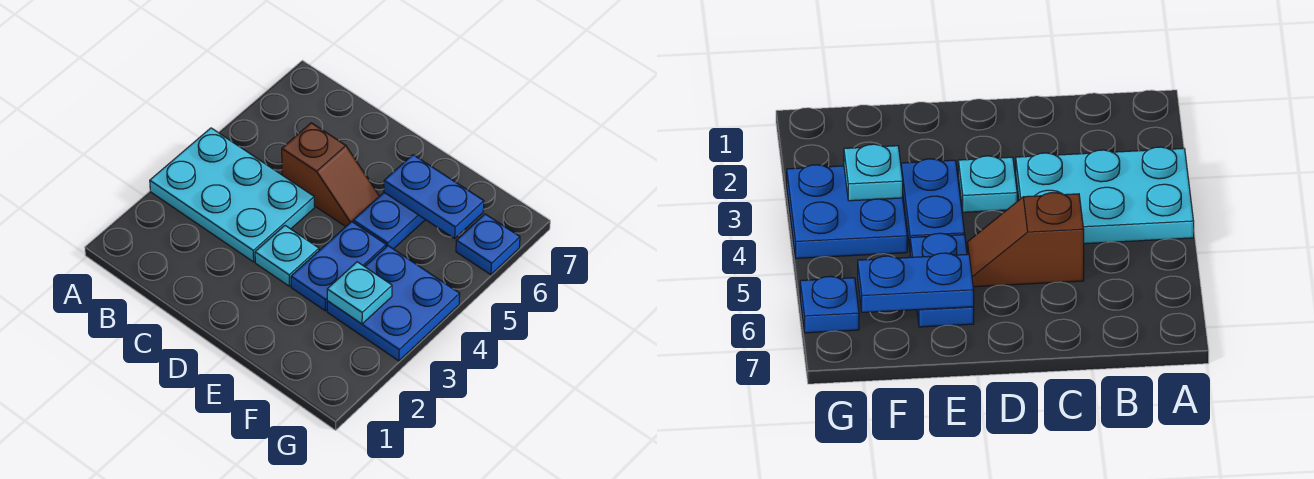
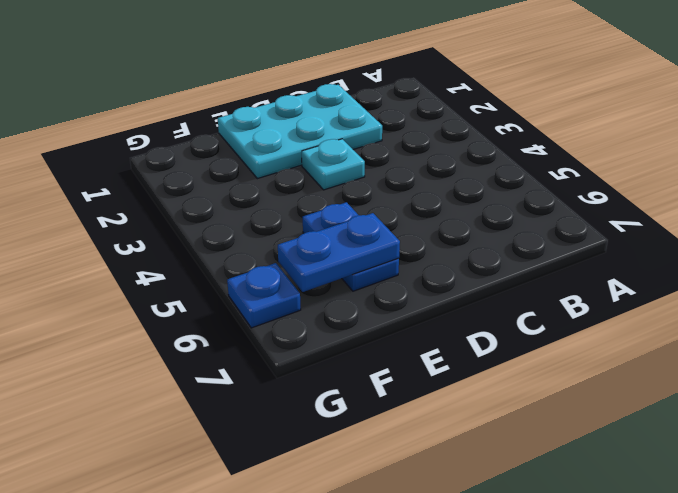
cyan 2x3 plate [218,84,382,179] -> cyan 2x3 plate moved to [150,128,314,262]
none -> brown 1x2 slope [282,123,379,227]
none -> blue 1x2 plate [291,222,386,311]

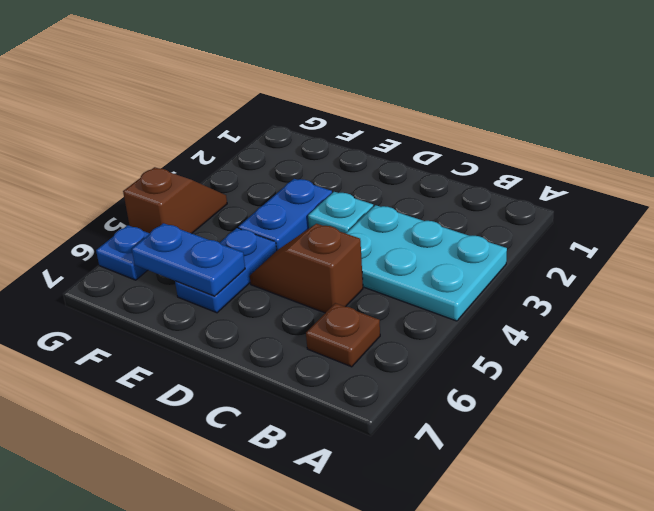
brown 1x1 plate [306,303,380,367] -> none
brown 1x2 slope [123,167,227,234] -> blue 2x2 plate [327,246,460,361]
none -> cyan 1x1 plate [327,262,392,324]

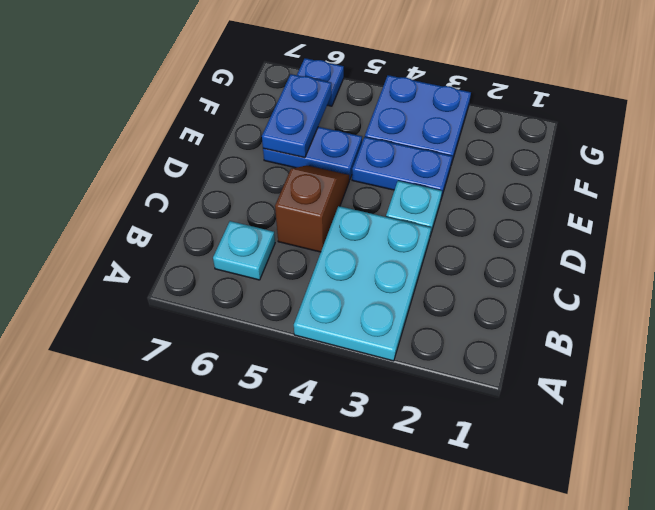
cyan 1x1 plate [213,221,275,280] -> cyan 1x1 plate moved to [327,262,392,324]

